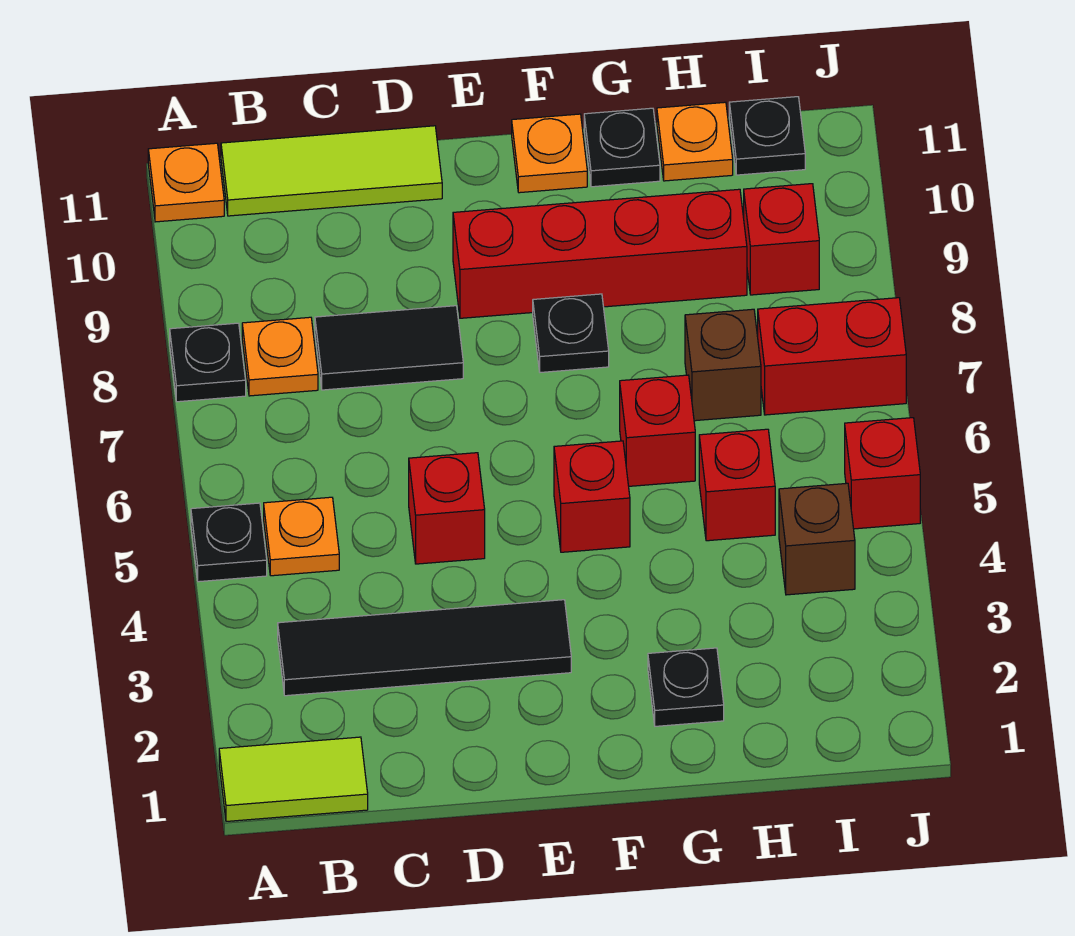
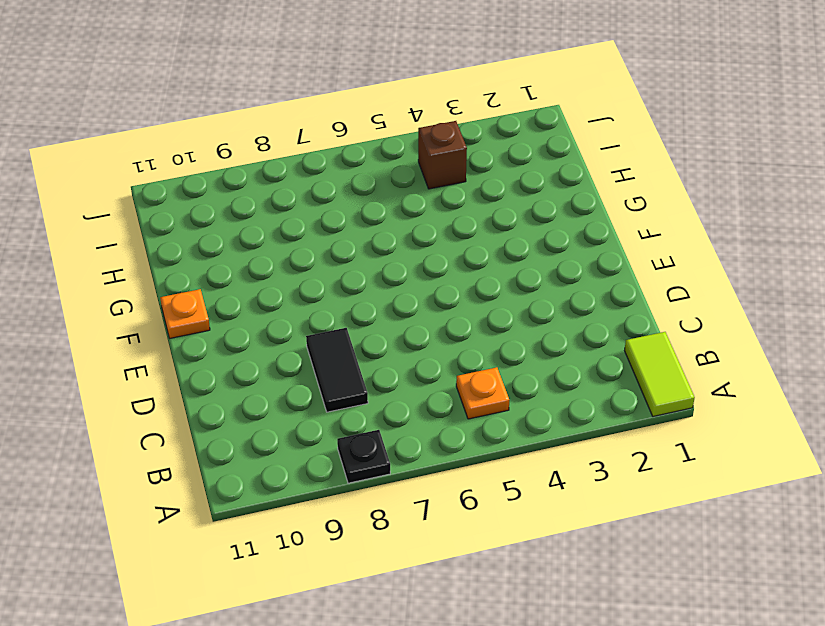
none -> black 1x1 plate [191,503,267,582]
none -> orange 1x1 plate [148,143,224,222]
none -> black 1x4 tile [278,600,571,696]

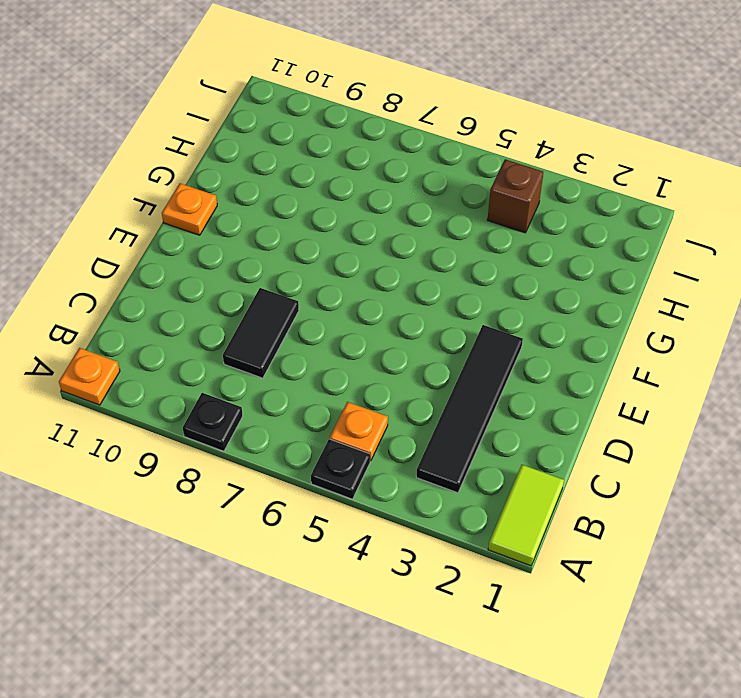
none -> orange 1x1 plate [242,317,318,396]
none -> lime 1x3 tile [221,126,442,216]
none -> red 1x1 brick [409,453,485,564]

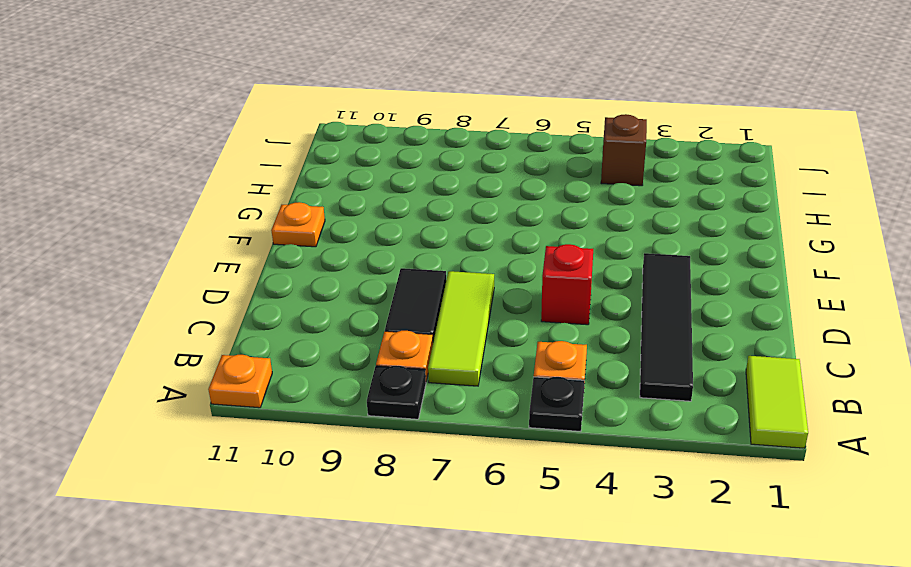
lime 1x3 tile [428,271,494,386] -> lime 1x3 tile moved to [221,126,442,216]
none -> red 1x4 brick [453,189,747,318]
none -> red 1x1 brick [554,441,630,552]
none -> black 1x1 plate [533,294,609,372]

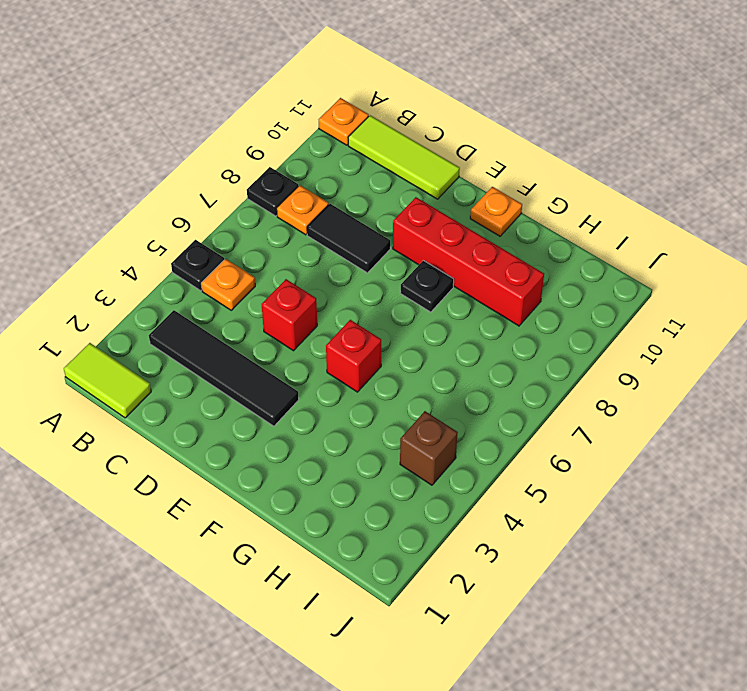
none -> black 1x1 plate [648,648,724,726]
none -> red 1x1 brick [620,375,695,486]
none -> black 1x1 plate [584,108,660,187]

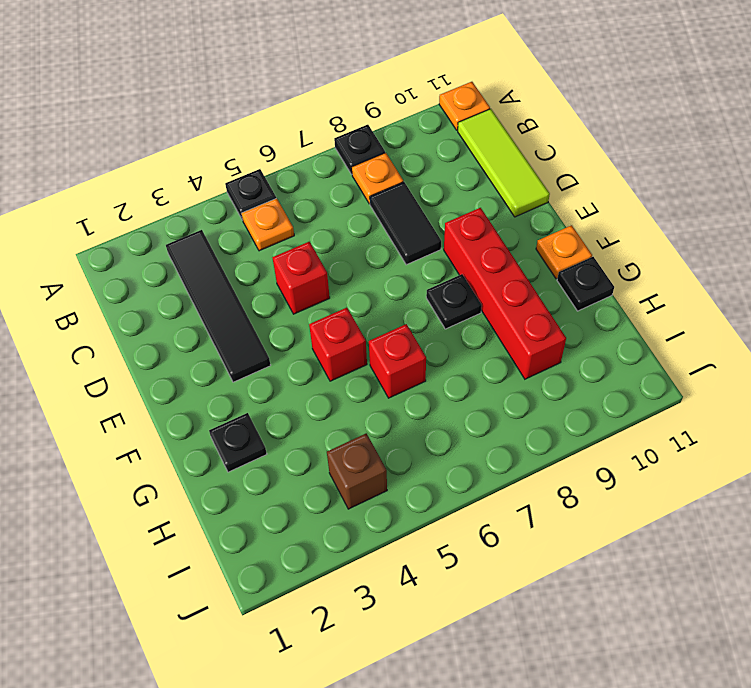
none -> lime 1x2 tile [219,737,368,821]
none -> red 1x1 brick [699,429,775,541]
none -> brown 1x1 brick [685,309,761,421]

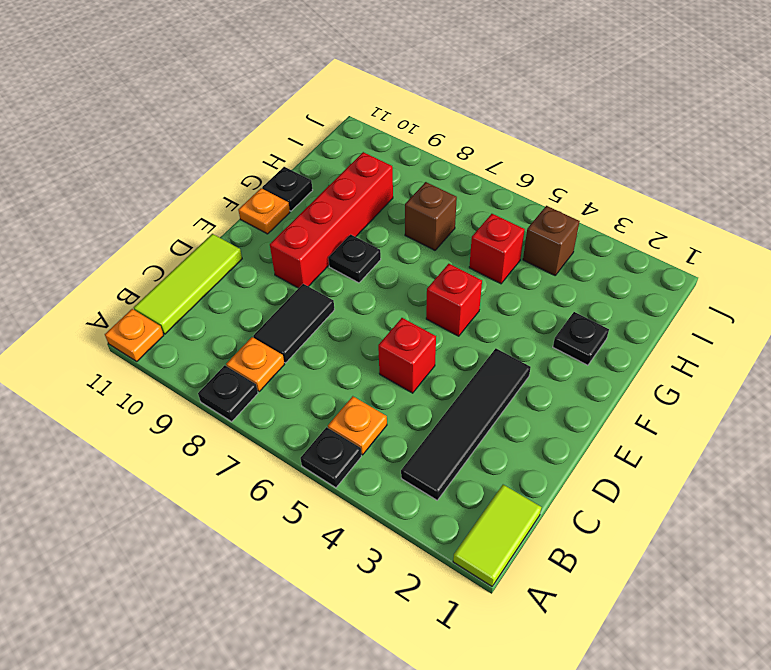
none -> red 1x1 brick [620,375,695,486]
none -> orange 1x1 plate [657,102,733,181]
none -> red 1x2 brick [758,298,906,415]

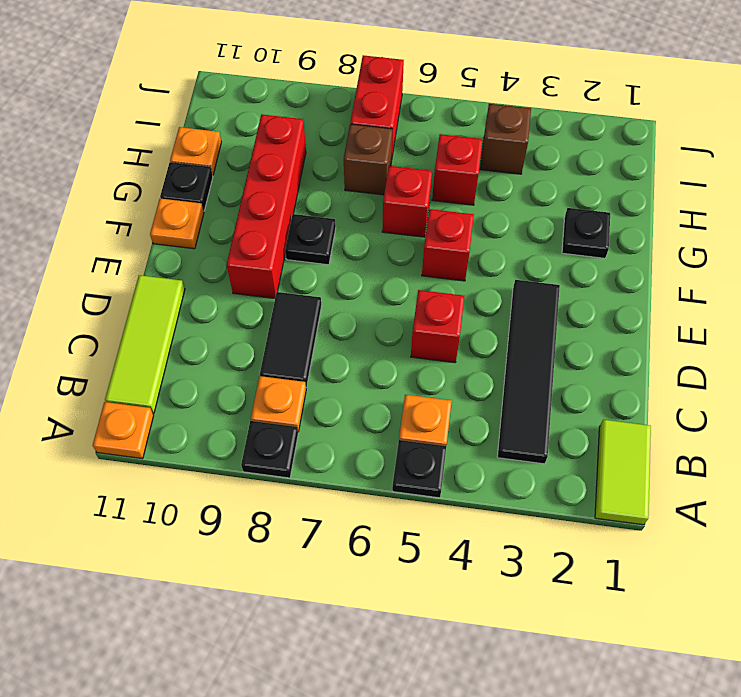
none -> red 1x1 brick [744,184,819,295]
none -> black 1x1 plate [729,97,805,175]
none -> red 1x1 brick [845,418,920,529]

